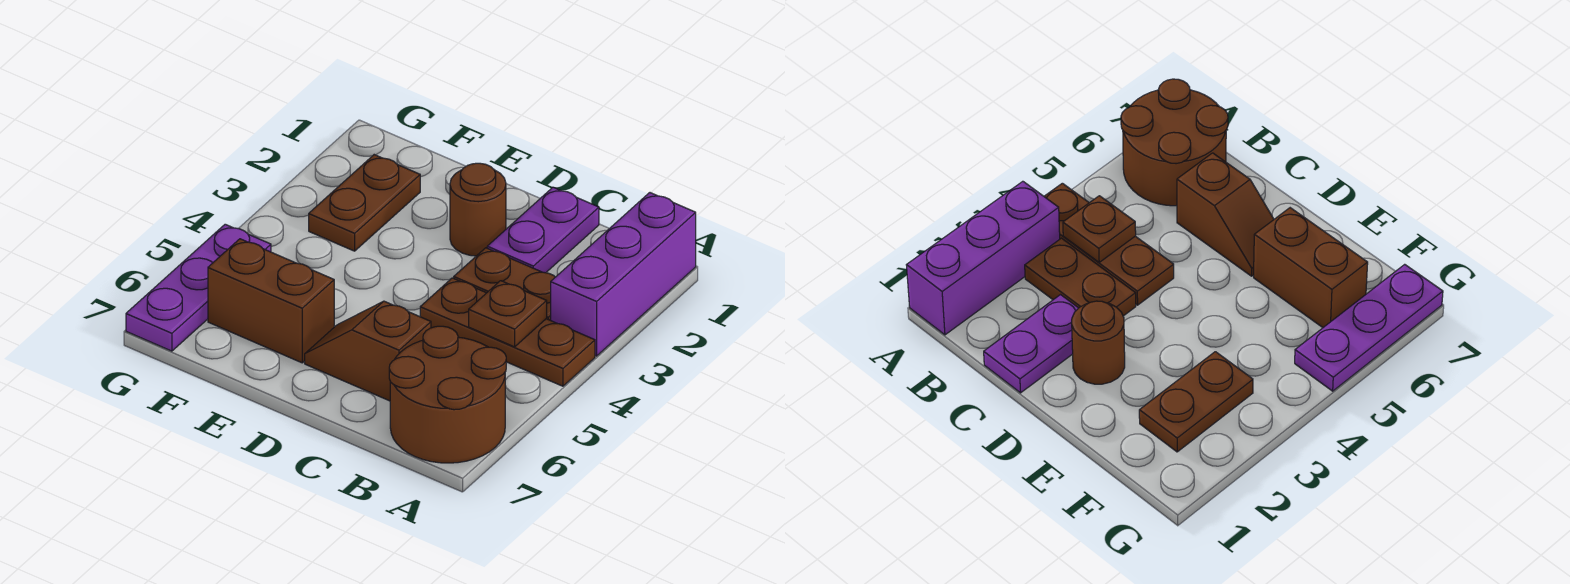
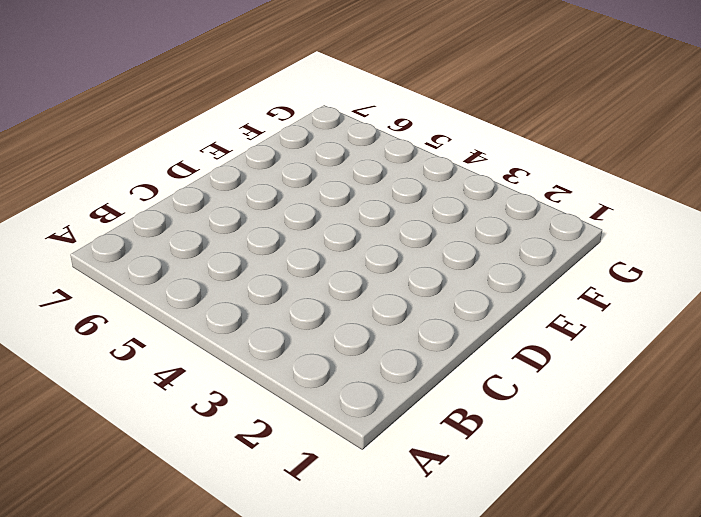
none -> purple 1x3 brick [551,193,696,356]
none -> brown 1x3 plate [420,278,595,386]

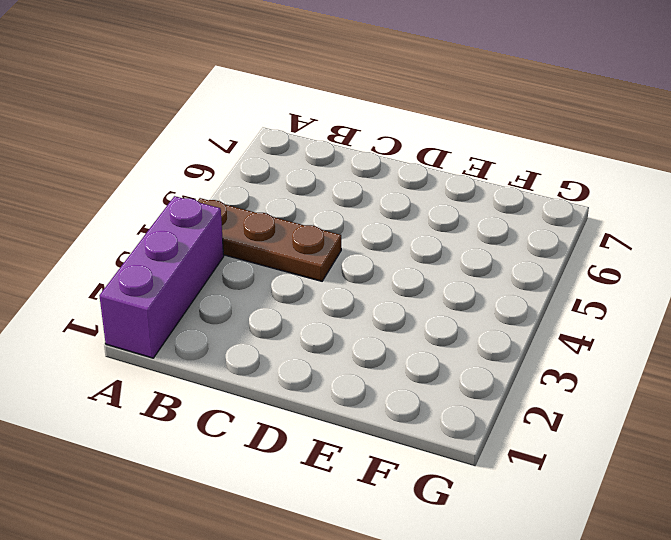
none -> brown 2x2 round brick [389,326,506,463]
none -> brown 1x2 plate [454,248,555,320]

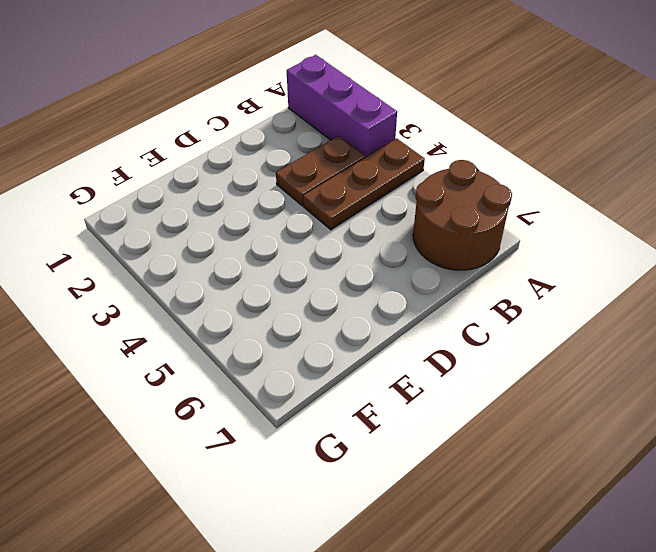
none -> purple 1x2 plate [487,187,599,273]
none -> brown 1x2 slope [305,301,431,401]

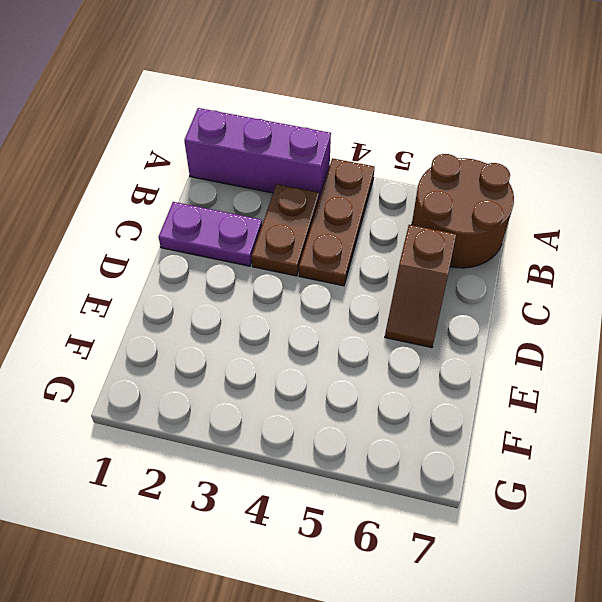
none -> brown 1x1 round brick [450,163,506,256]
none -> brown 1x2 brick [208,239,334,363]

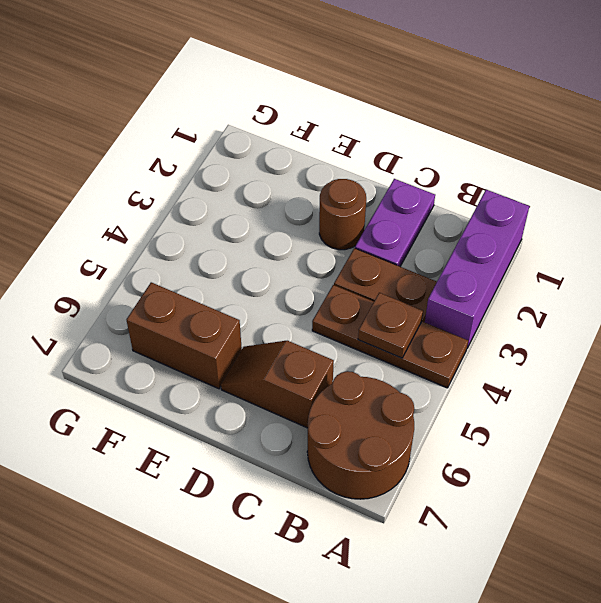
none -> brown 1x2 plate [309,155,420,251]
none -> purple 1x3 plate [126,224,271,351]

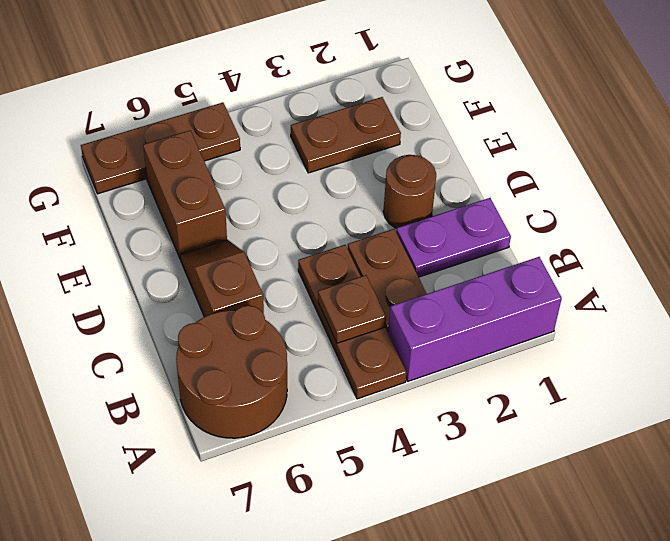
brown 1x3 plate [81,102,240,194] -> purple 1x3 plate [126,224,271,351]

